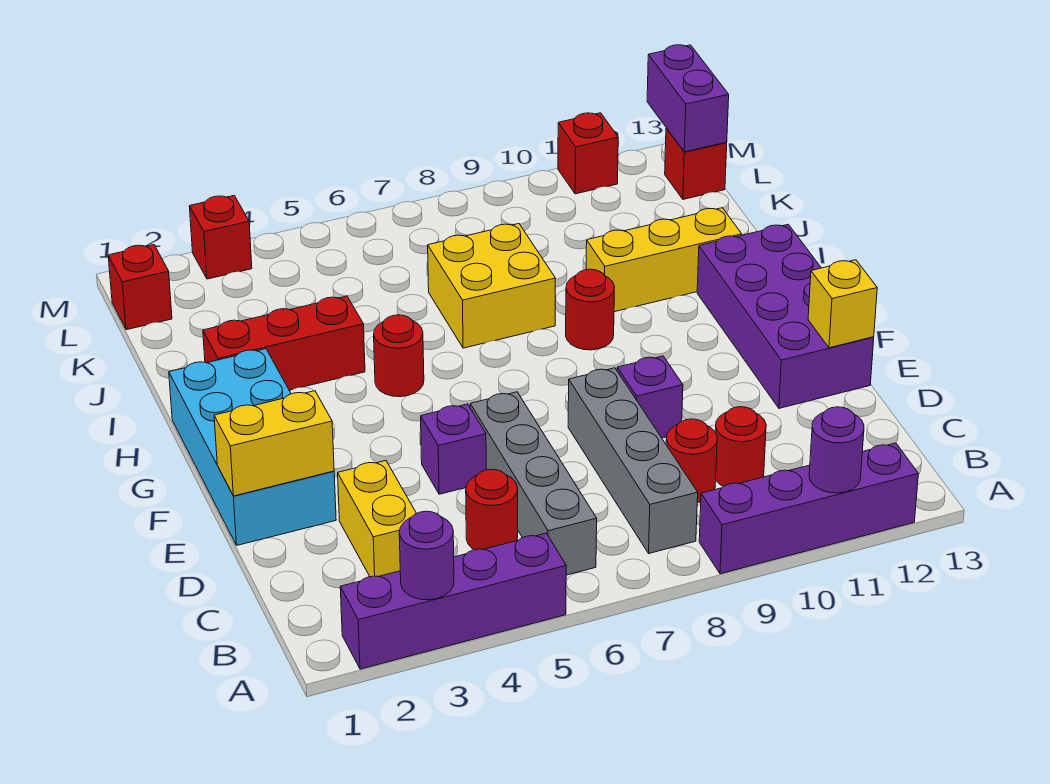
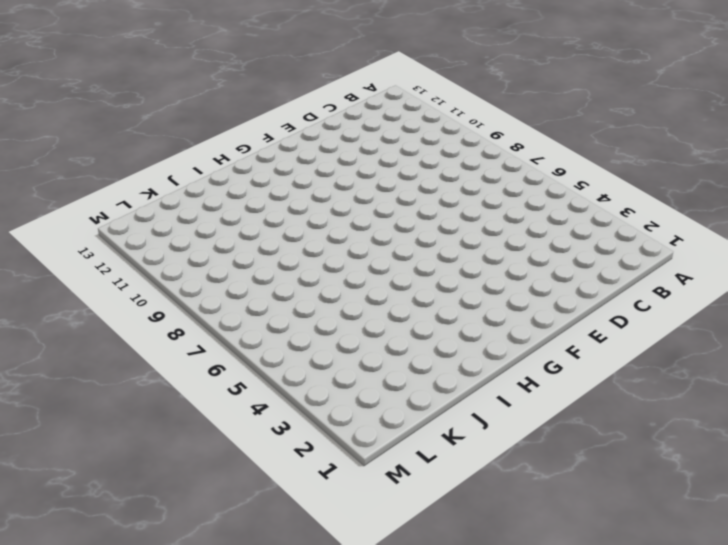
none -> purple 1x4 brick [340,533,566,669]
none -> purple 1x4 brick [699,443,918,574]
none -> grey 1x4 brick [470,392,597,575]

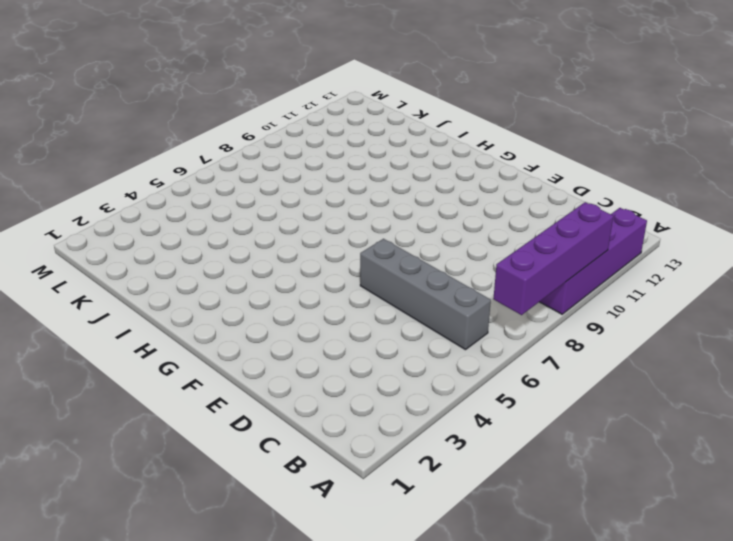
purple 1x4 brick [493,202,613,315] -> purple 1x4 brick moved to [340,533,566,669]
none -> grey 1x4 brick [568,368,698,553]
none -> yellow 1x2 brick [338,461,416,577]
none -> red 1x1 round brick [466,469,518,550]

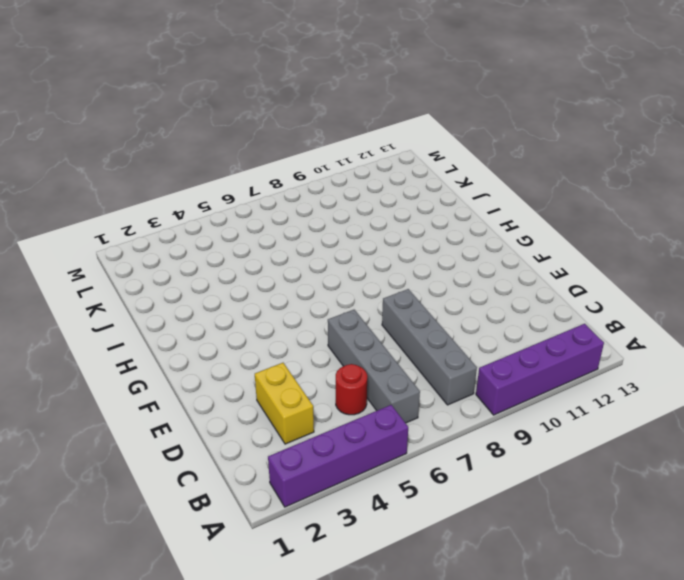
none -> red 1x1 round brick [666,419,717,502]
none -> red 1x1 round brick [715,407,766,487]
none -> cyan 2x4 brick [169,349,336,545]

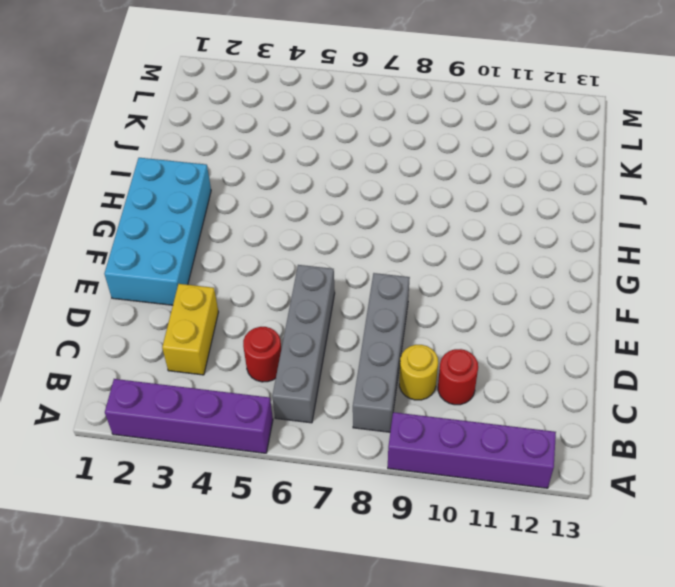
yellow 1x1 round brick [399,345,438,400] -> red 1x1 round brick [666,419,717,502]
none -> purple 1x1 brick [421,404,486,494]
none -> purple 1x1 brick [617,356,683,438]
none -> purple 2x4 brick [697,224,874,408]

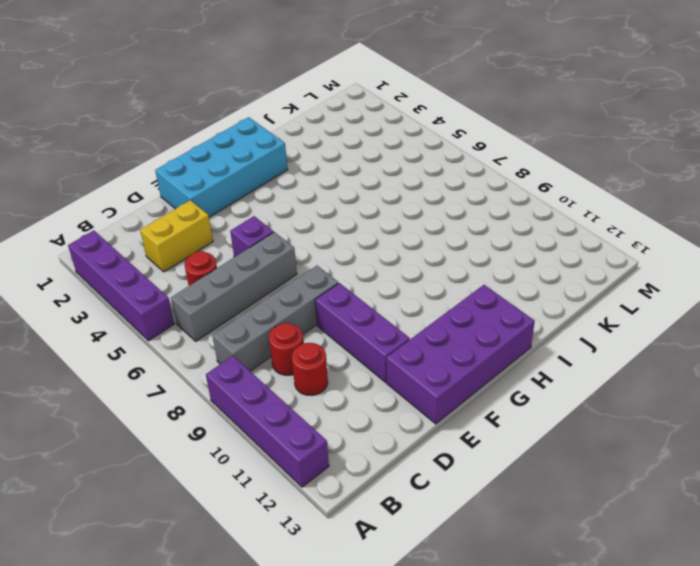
purple 1x3 brick [315,283,410,382] -> purple 1x1 brick [617,356,683,438]
none -> red 1x1 round brick [374,315,424,397]
none -> red 1x1 round brick [566,269,615,350]
none -> red 1x3 brick [203,296,365,390]

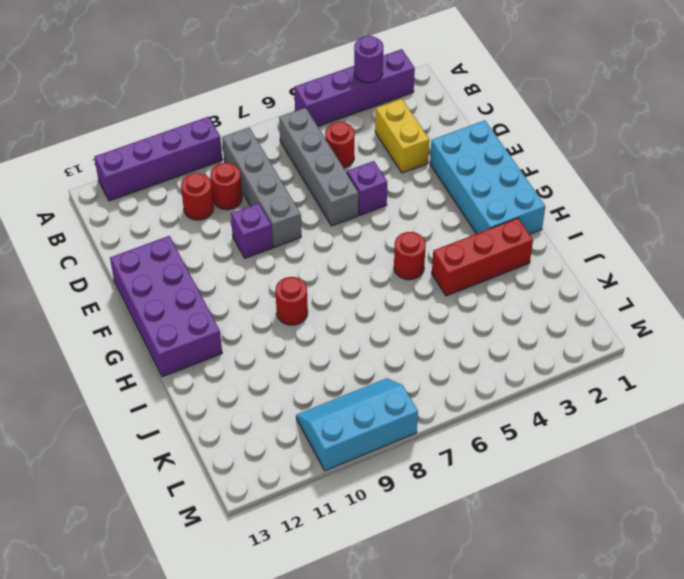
cyan 2x3 slope [296,378,418,471] -> none
none -> yellow 2x2 brick [428,224,555,348]
none -> yellow 1x3 brick [586,208,742,312]
none -> red 1x1 brick [108,245,172,330]

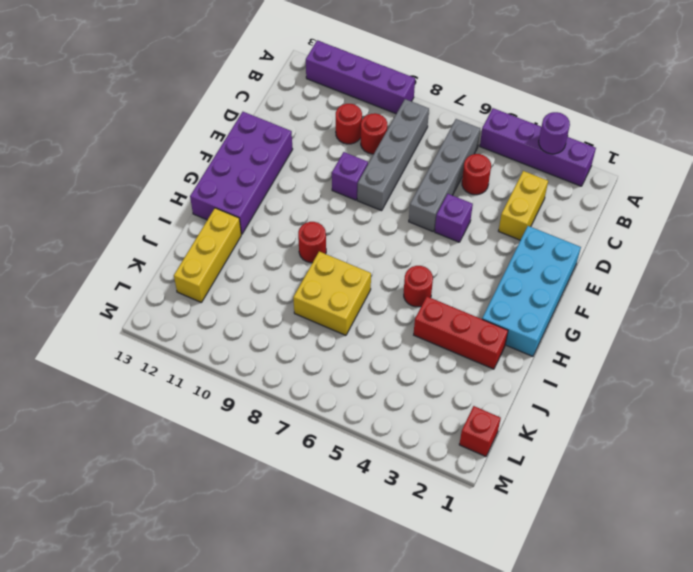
yellow 1x3 brick [174,208,241,302] -> yellow 1x3 brick turned to [586,208,742,312]
none -> red 1x1 brick [665,128,727,199]
none -> red 1x1 brick [189,196,252,279]
none -> red 1x1 brick [558,113,618,194]

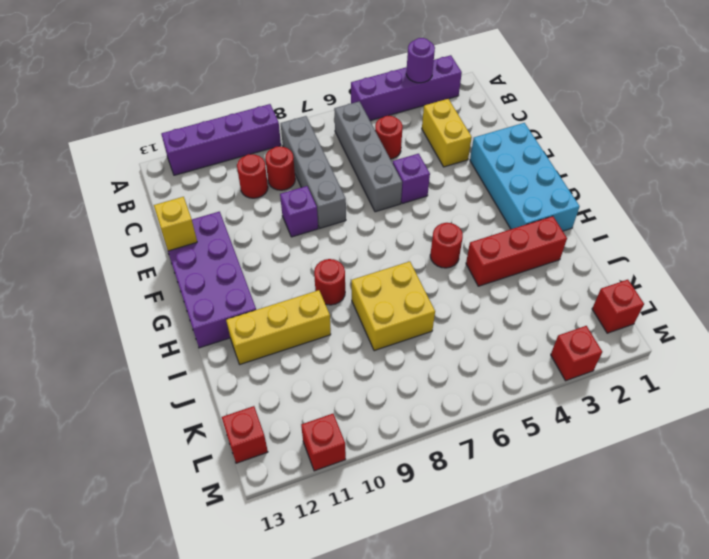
none -> purple 1x1 round brick [809,407,864,493]
none -> yellow 1x2 brick [214,391,334,496]
none -> purple 1x2 brick [647,45,729,152]

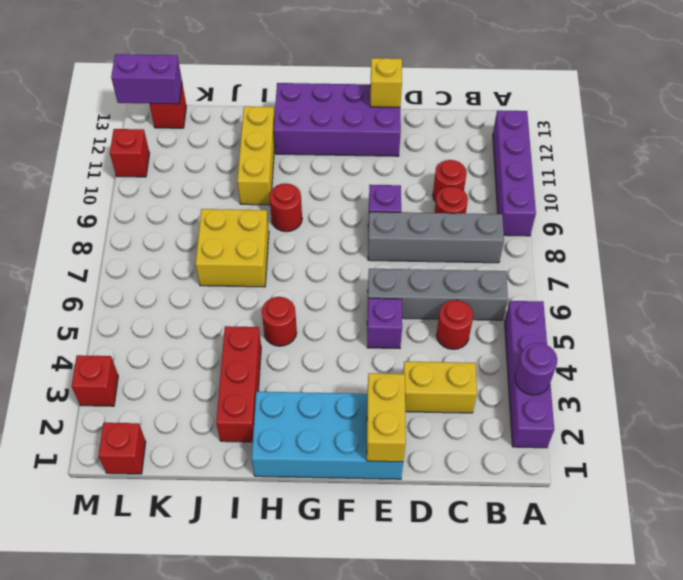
none -> purple 1x1 round brick [809,407,864,493]

